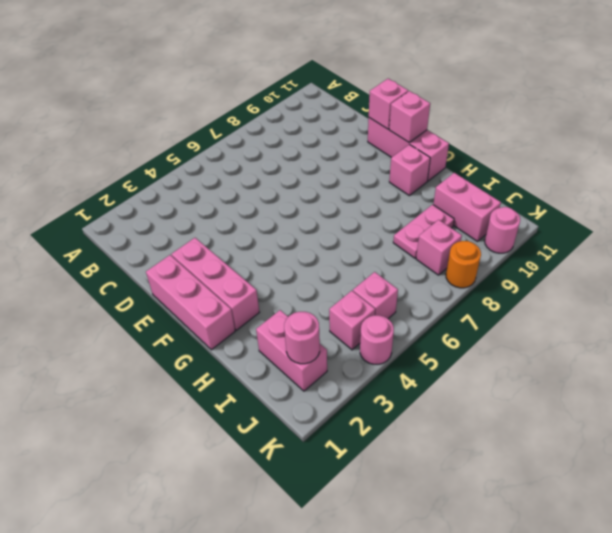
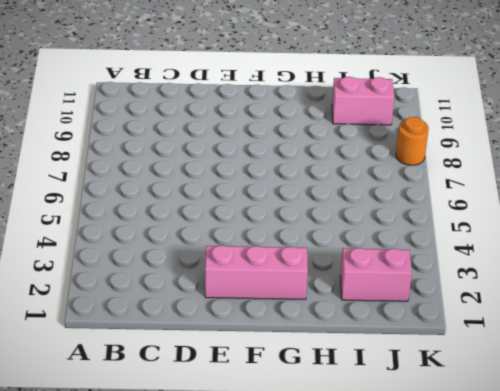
none -> pink 1x3 brick [146,255,235,350]
none -> pink 1x3 brick [368,118,449,181]
none -> pink 1x1 brick [389,145,430,196]

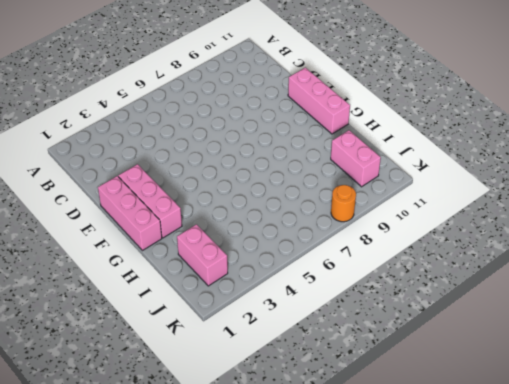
none -> pink 1x1 brick [389,145,430,196]
none -> pink 1x2 plate [393,204,454,258]
none -> pink 1x1 brick [329,291,375,350]

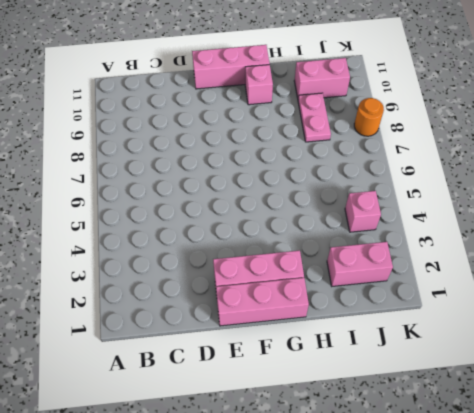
none -> pink 1x1 brick [353,272,398,319]
none -> pink 1x1 brick [416,220,462,275]
none -> pink 1x1 round brick [360,315,394,364]

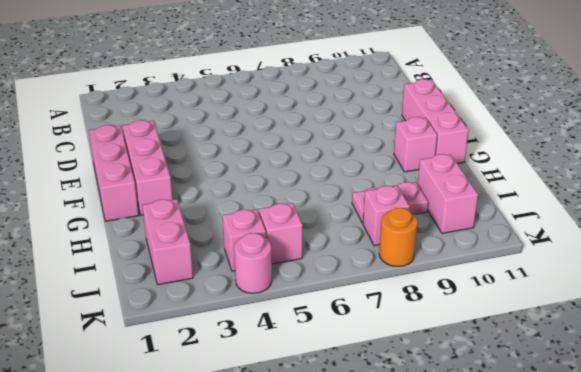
none -> pink 1x1 round brick [485,207,520,253]
none -> pink 1x1 brick [369,79,408,129]
none -> pink 1x1 brick [389,91,430,142]

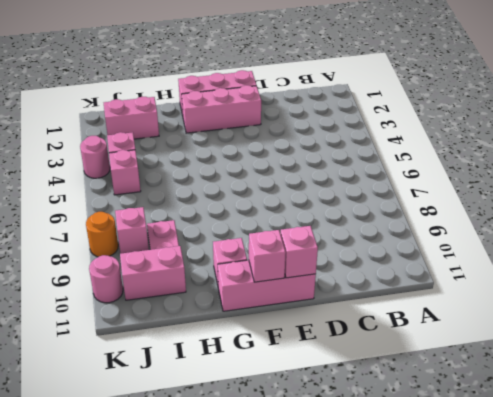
none -> pink 1x1 round brick [284,312,320,364]

